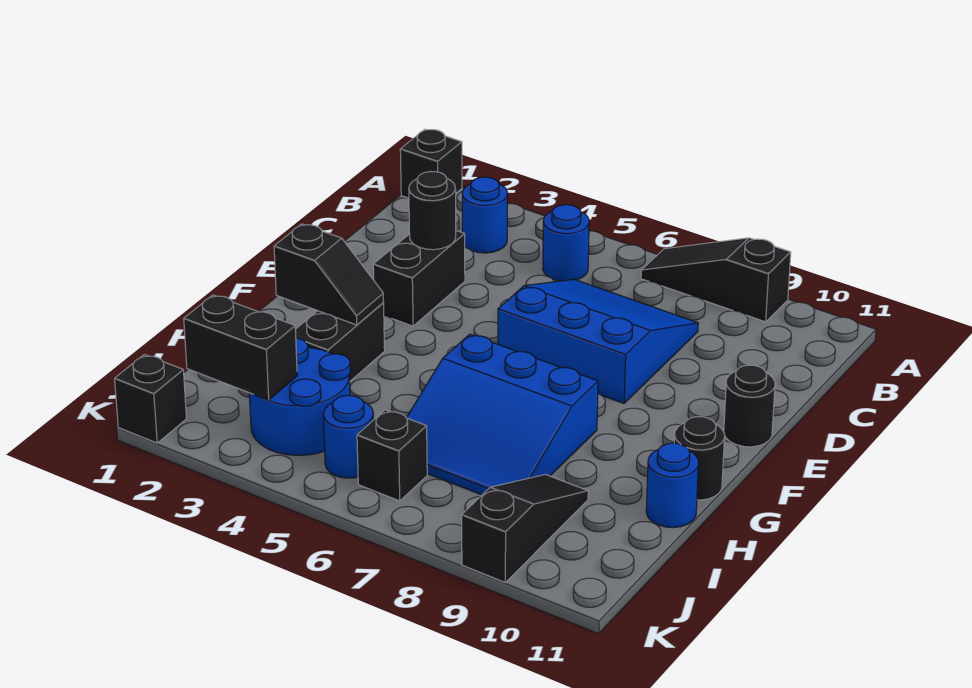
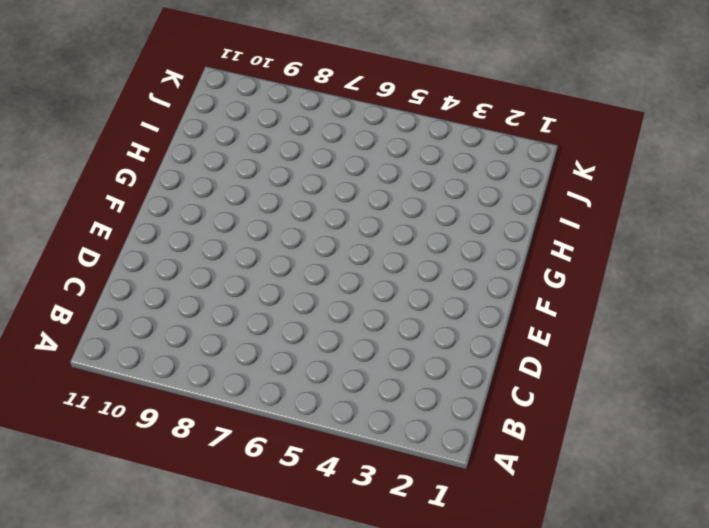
none -> black 1x1 brick [400,129,462,198]
none -> black 1x3 slope [641,238,791,322]
none -> blue 1x1 round brick [462,177,508,253]

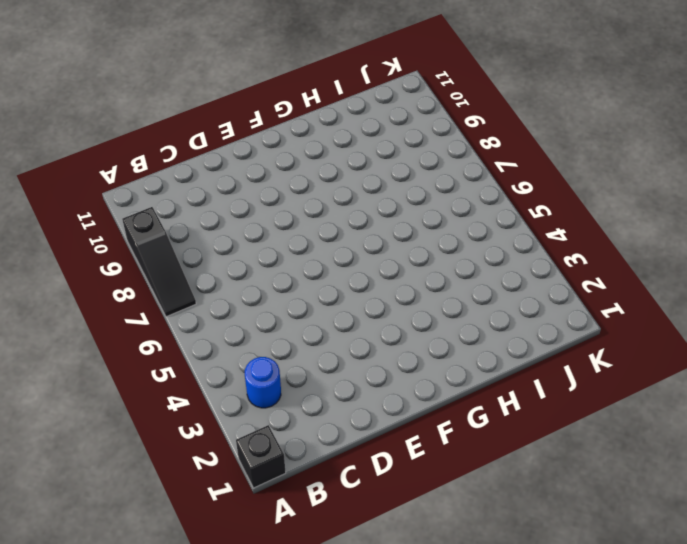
none -> blue 1x1 round brick [543,205,589,281]
none -> blue 3x3 slope [498,279,698,403]
none -> black 1x2 brick [373,231,465,326]

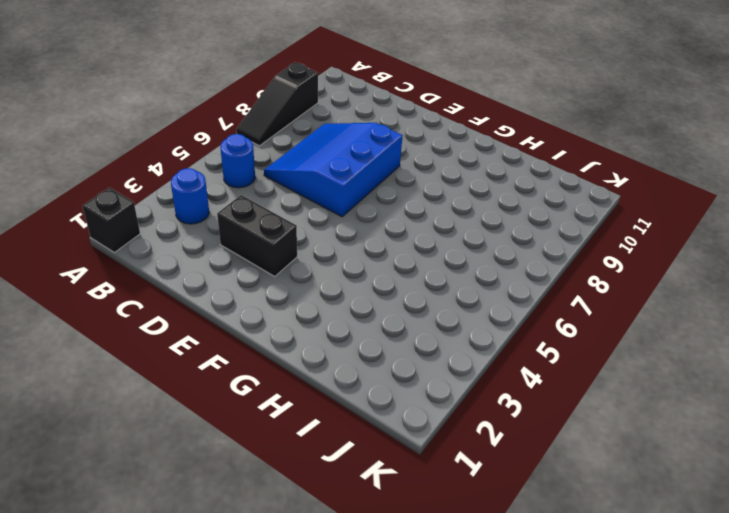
none -> black 1x1 round brick [724,365,775,447]
none -> black 1x2 brick [295,303,385,381]
none -> blue 3x3 slope [407,334,598,495]

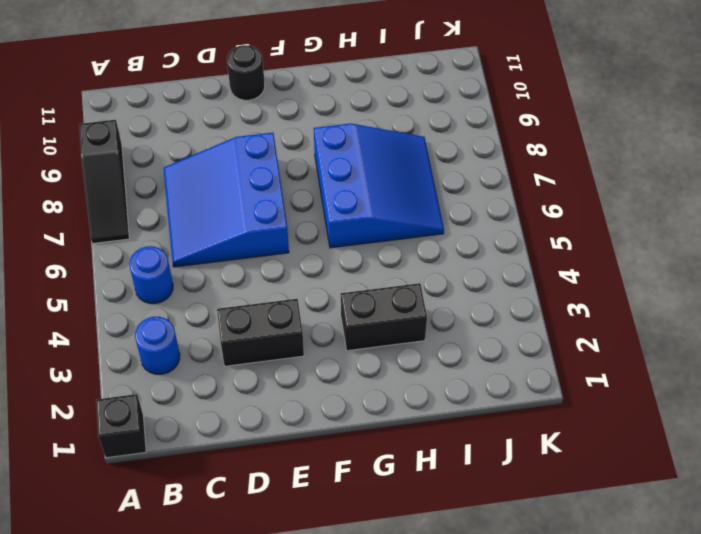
none -> black 1x1 round brick [674,417,725,500]
none -> blue 1x1 round brick [646,443,699,528]
none -> blue 2x2 round brick [249,338,350,455]

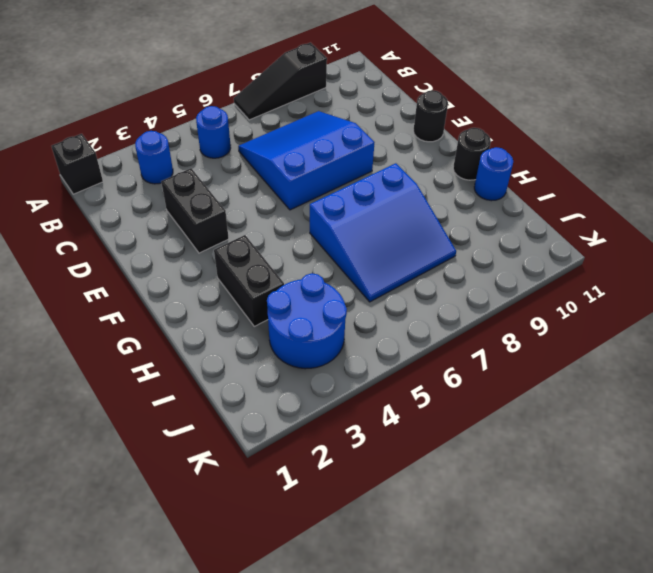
none -> black 1x3 slope [462,474,588,582]
none -> blue 1x1 round brick [323,395,373,478]
none -> black 1x1 brick [357,410,427,501]

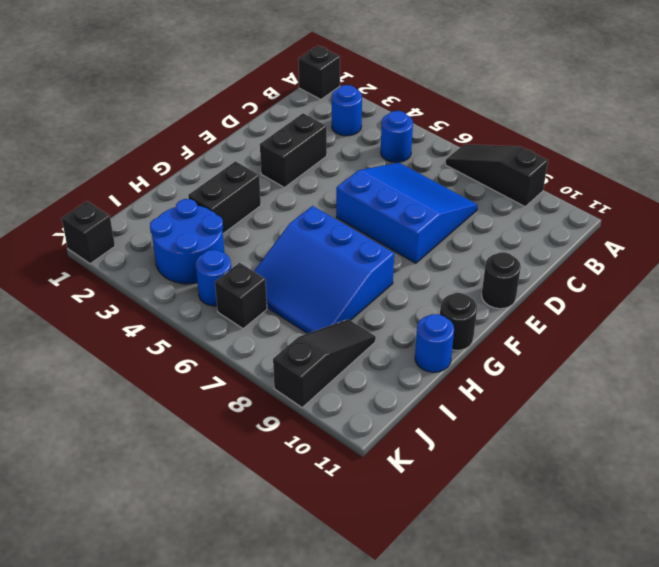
none -> black 1x1 round brick [409,171,456,250]
none -> black 1x2 slope [274,224,384,325]
none -> black 1x2 brick [184,295,297,400]

